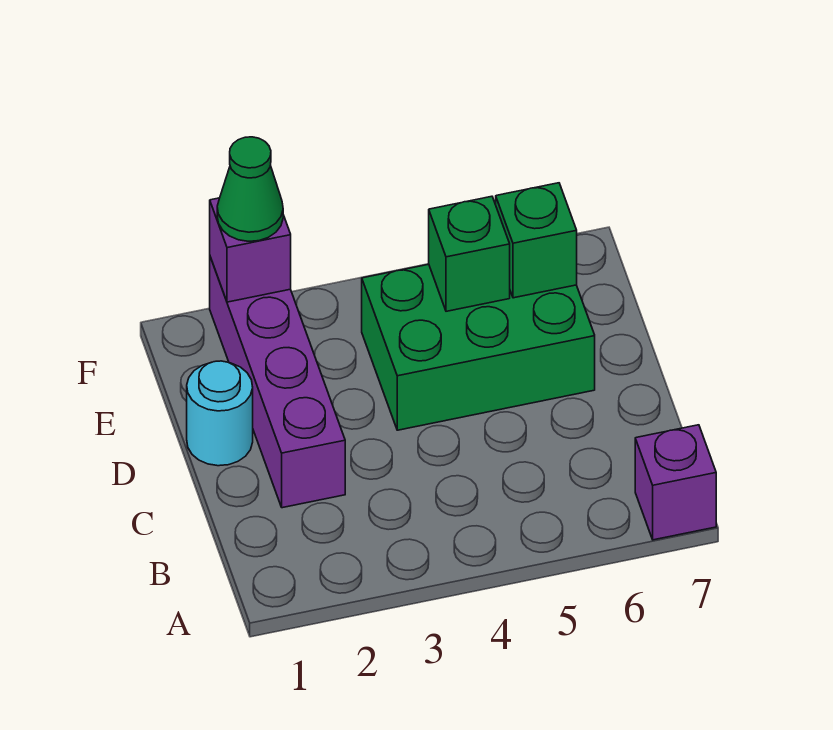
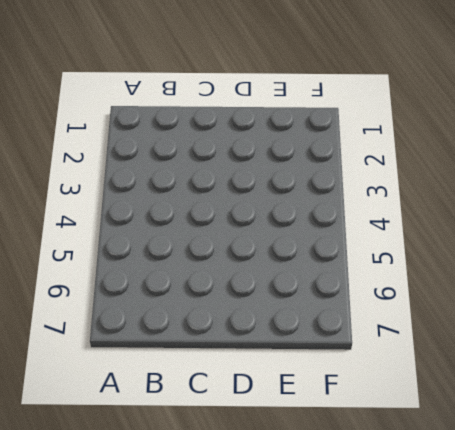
none -> purple 1x1 brick [635,425,716,540]
none -> purple 1x4 brick [210,257,345,508]

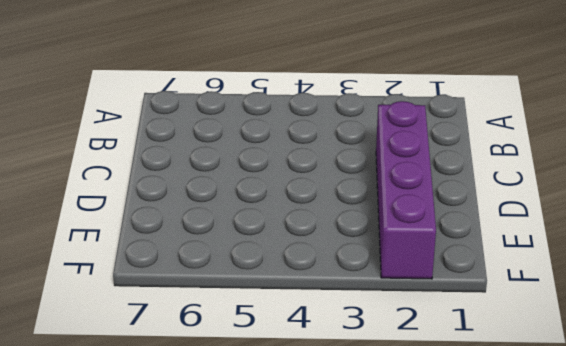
none -> purple 1x1 brick [635,425,716,540]
none -> cyan 1x1 round brick [187,361,253,466]

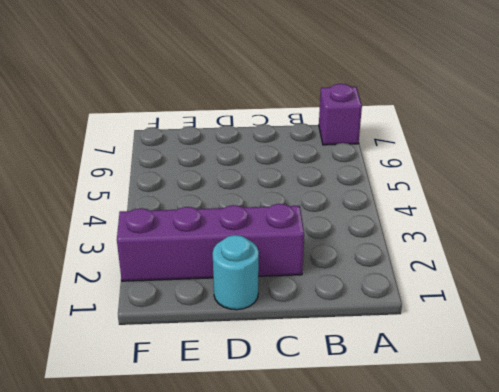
none -> green 2x3 brick [362,264,595,430]
none -> green 1x1 brick [429,196,510,311]

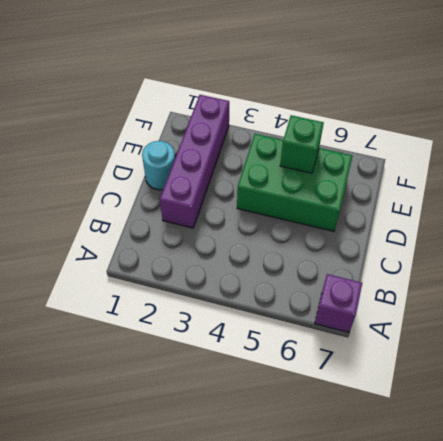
none -> green 1x1 brick [496,183,577,298]
none -> purple 1x1 brick [210,198,291,302]

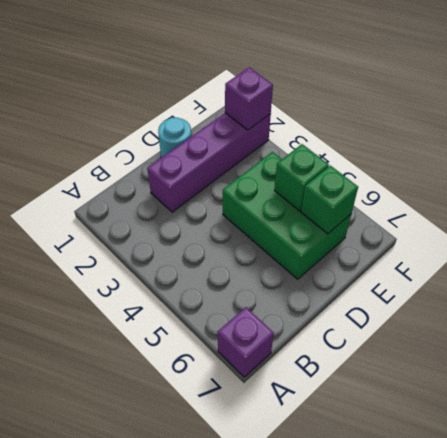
none -> green 1x1 cone [217,137,283,241]

